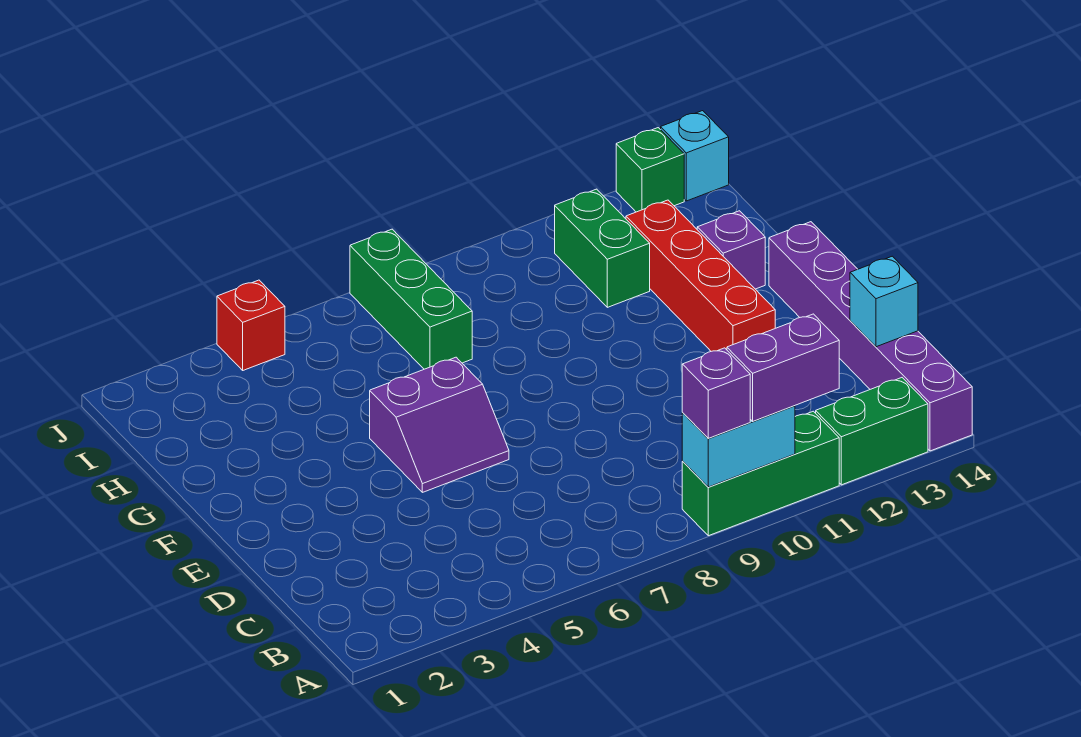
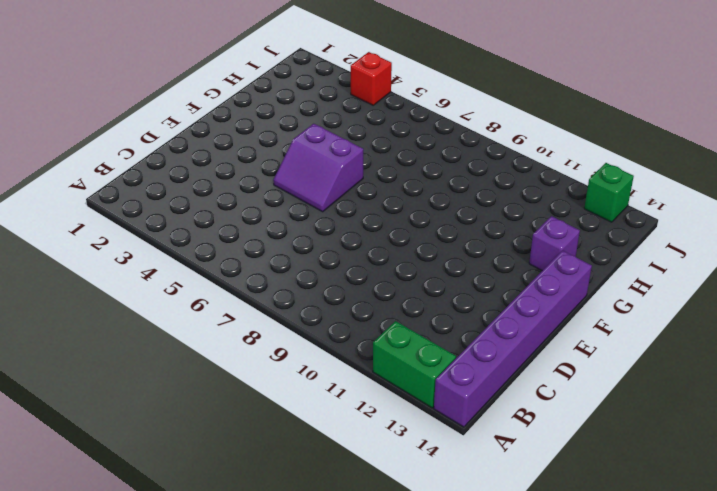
none -> green 1x3 brick [682,411,839,536]
none -> red 1x4 brick [626,200,775,351]
none -> green 1x3 brick [350,229,472,369]

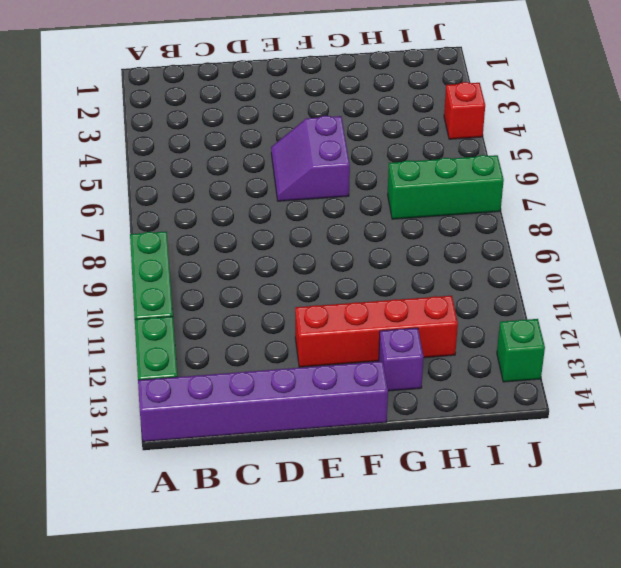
none -> green 1x2 brick [555,189,650,307]
none -> cyan 1x1 brick [661,111,729,201]
none -> cyan 1x2 brick [682,406,795,487]

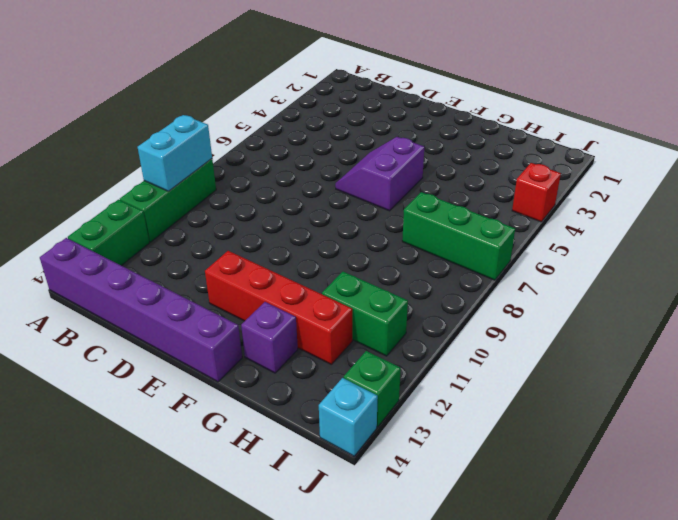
none -> cyan 1x1 brick [850,256,918,347]
none -> purple 1x1 brick [682,348,750,438]
none -> purple 1x2 brick [727,314,839,421]

